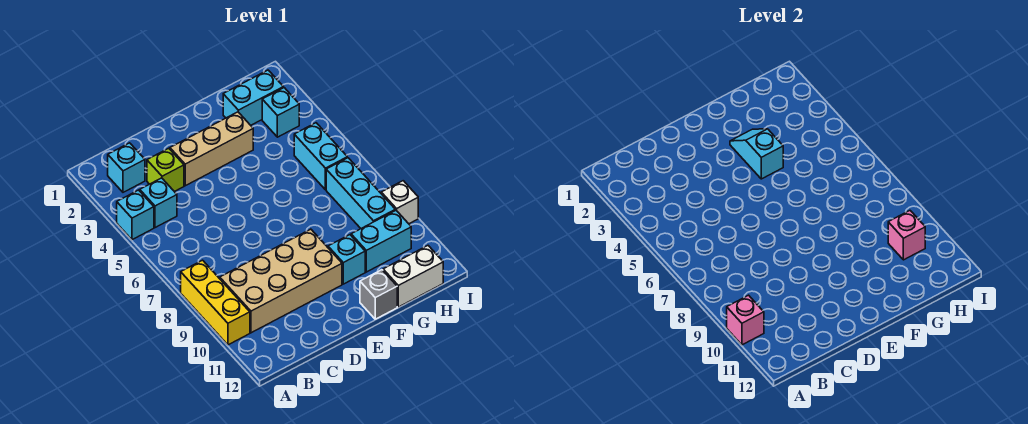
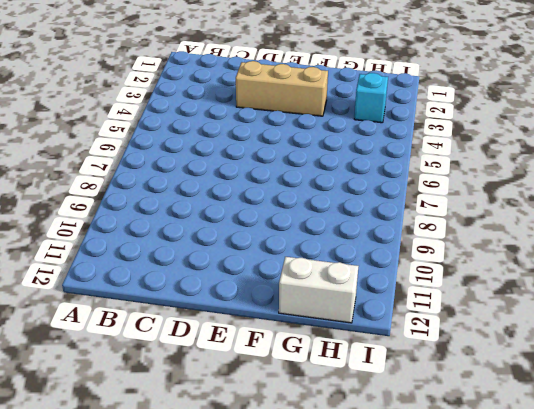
none -> cyan 1x1 brick [117,190,154,240]
none -> yellow 1x3 brick [181,260,250,345]
none -> cyan 1x1 brick [108,143,145,192]

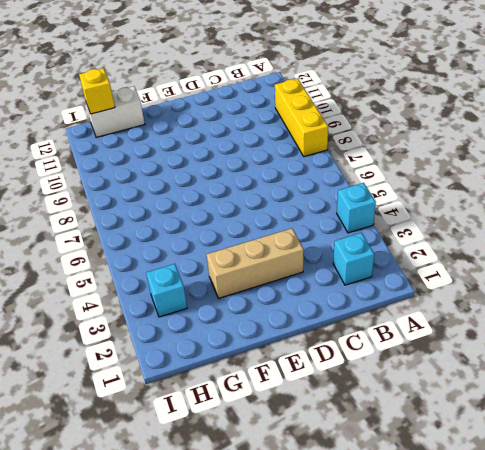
yellow 1x1 brick [79,68,115,114] -> none
none -> cyan 1x1 brick [140,178,177,228]
none -> tan 2x4 brick [220,229,342,333]
none -> lime 1x1 brick [147,148,184,192]

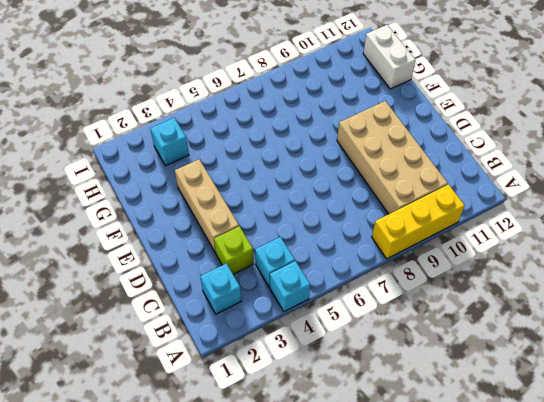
none -> cyan 1x1 brick [328,235,365,284]
none -> grey 1x1 brick [360,270,397,319]
none -> cyan 1x2 brick [223,70,283,125]

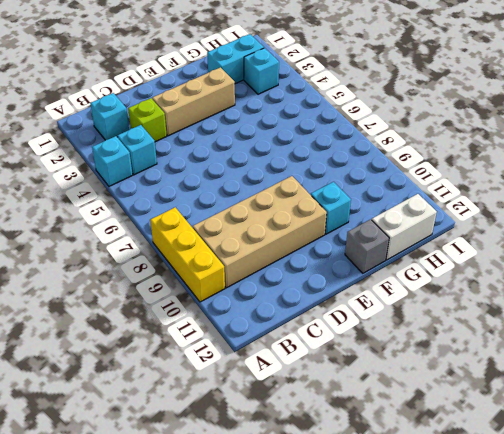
none -> cyan 1x2 brick [351,210,411,272]
none -> cyan 1x2 brick [294,123,347,190]
none -> cyan 1x3 brick [326,158,395,228]

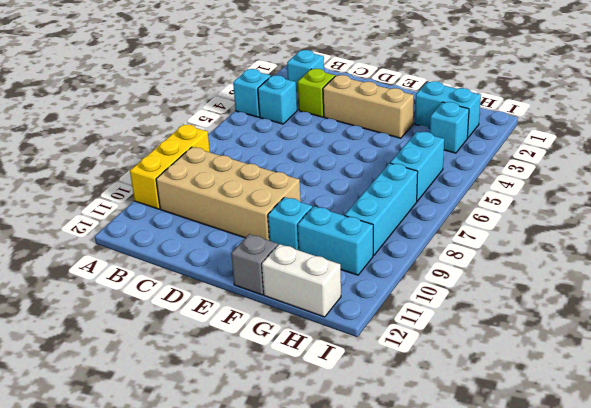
none -> white 1x1 brick [381,181,418,224]
none -> pink 1x1 brick [727,295,764,345]
none -> cyan 1x2 slope [730,129,783,179]

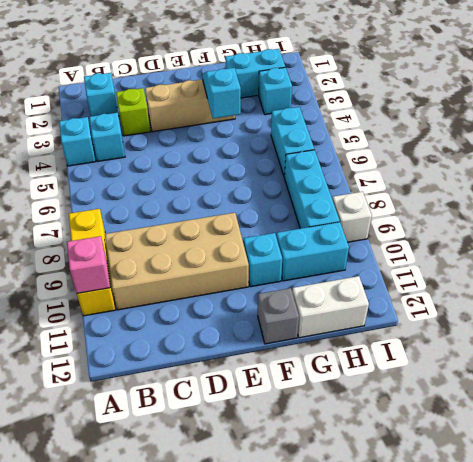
none -> pink 1x1 brick [888,211,925,260]

